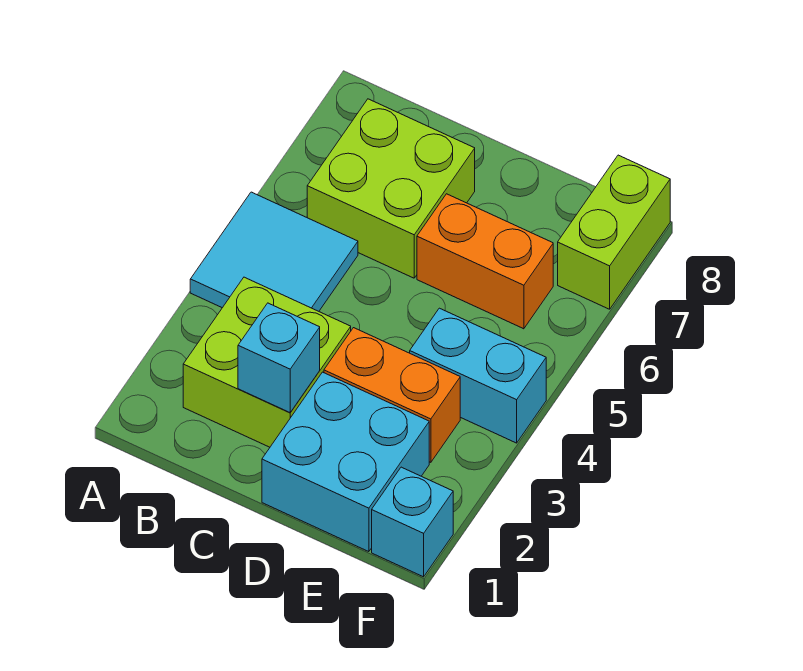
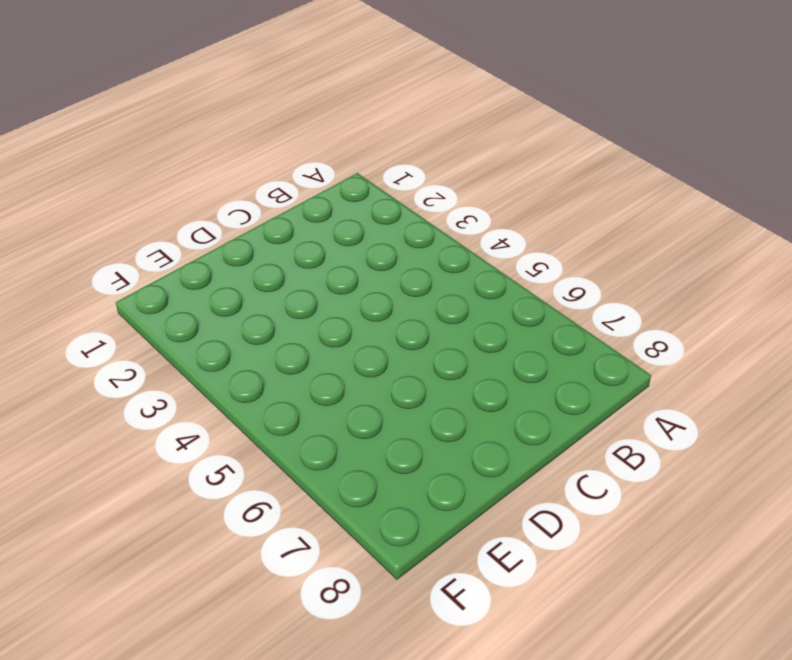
none -> cyan 2x2 tile [190,192,358,311]
none -> lime 2x2 brick [183,277,351,447]

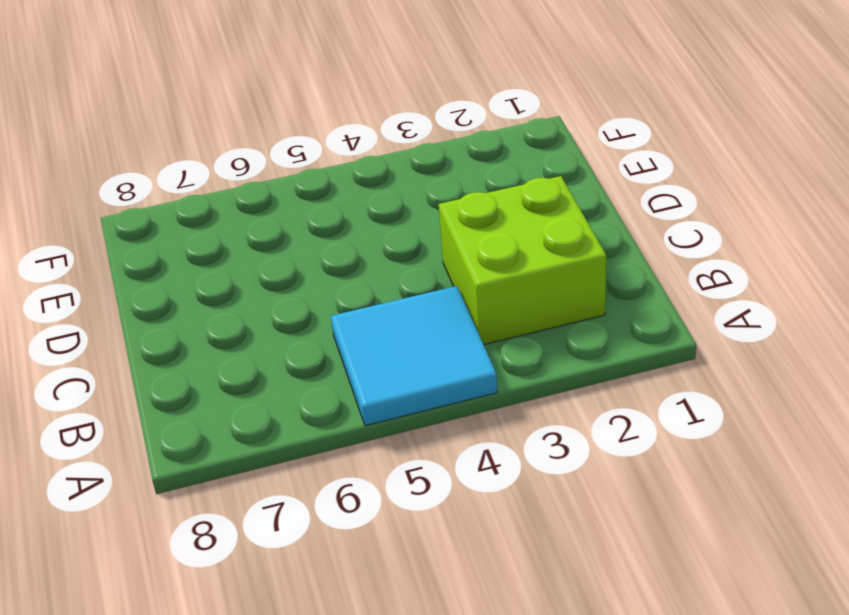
none -> lime 2x2 brick [307,99,475,278]
none -> cyan 2x2 brick [262,372,429,552]

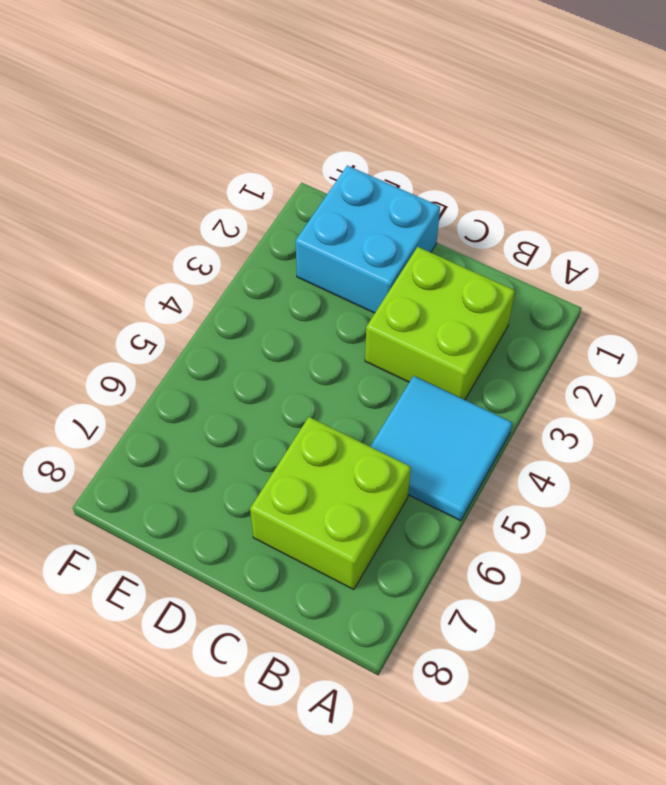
none -> orange 1x2 brick [324,328,460,462]
none -> orange 1x2 brick [417,194,553,329]

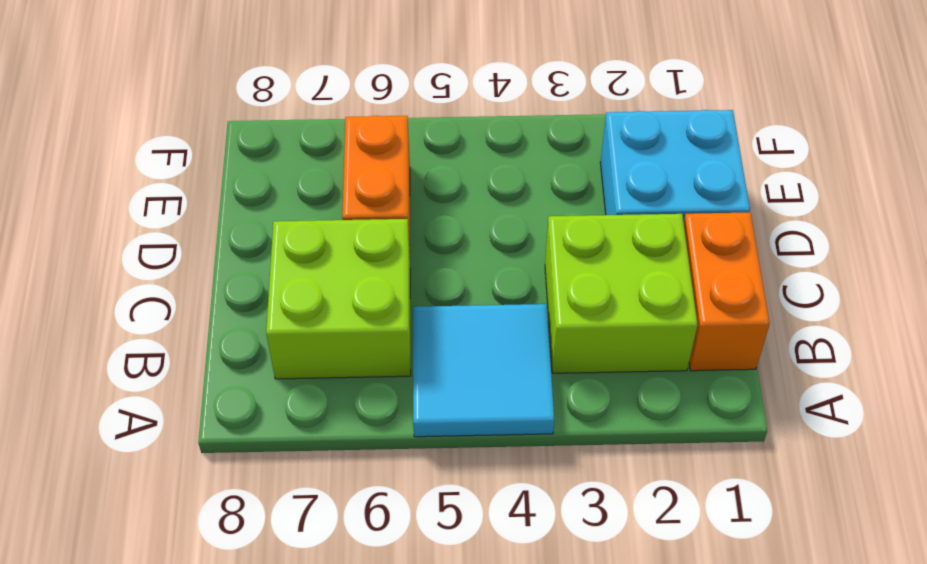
orange 1x2 brick [684,212,770,371] -> orange 1x2 brick moved to [324,328,460,462]
none -> cyan 1x2 brick [410,308,546,443]
none -> cyan 1x1 brick [372,467,453,577]

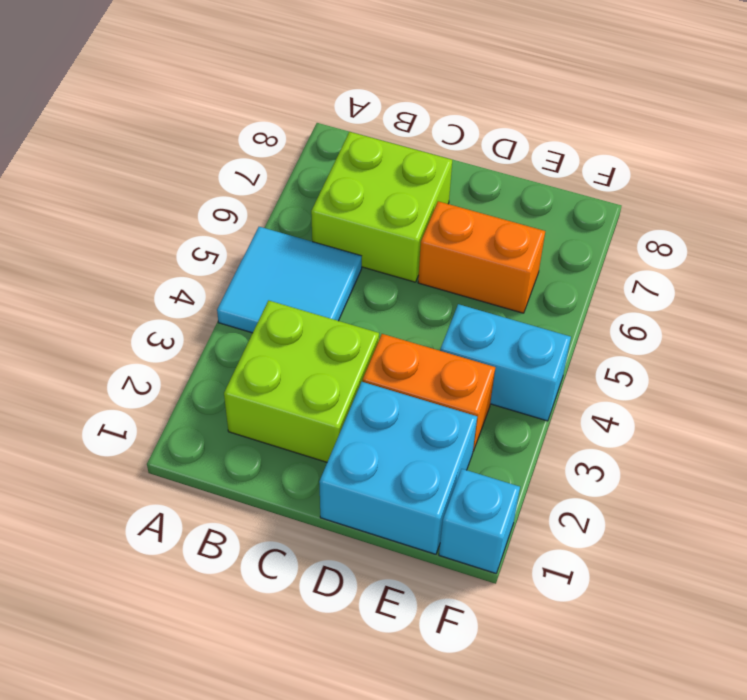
none -> lime 1x2 brick [558,155,670,309]
none -> cyan 1x1 brick [238,303,320,412]

